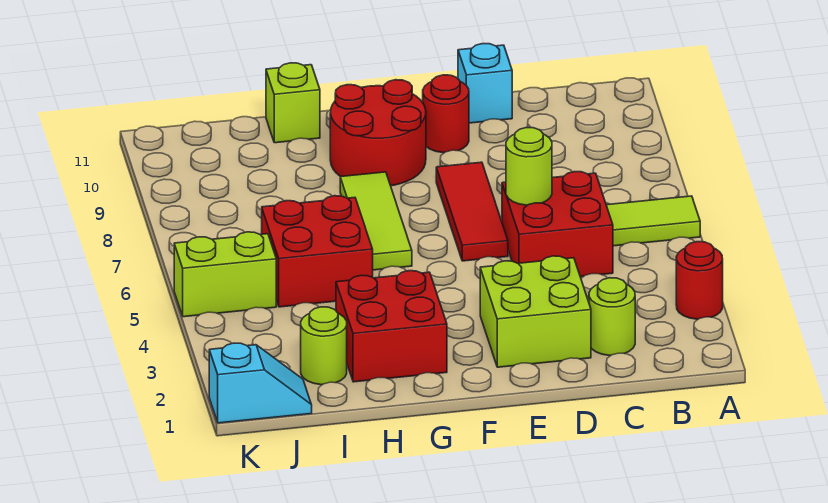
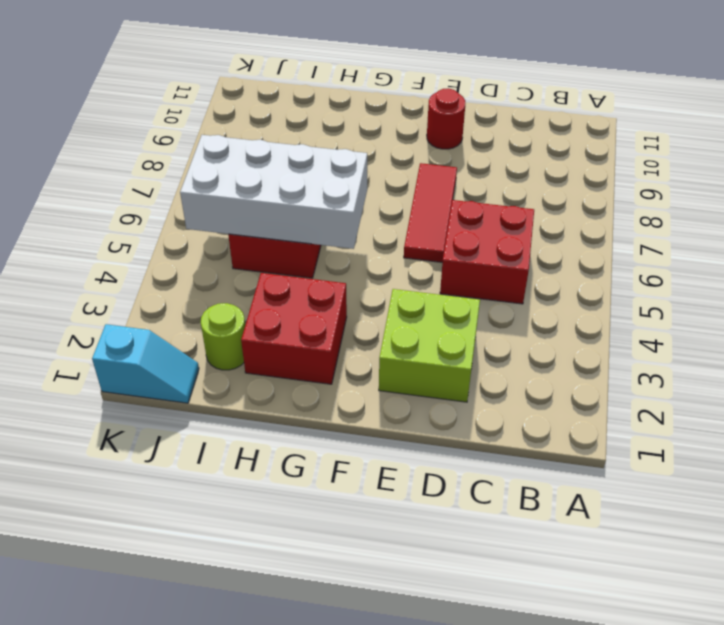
white 2x4 brick [180,135,367,249] -> none
none -> red 1x1 round brick [676,242,723,319]
none -> lime 1x2 tile [606,196,700,246]
none -> lime 1x1 round brick [589,278,635,356]

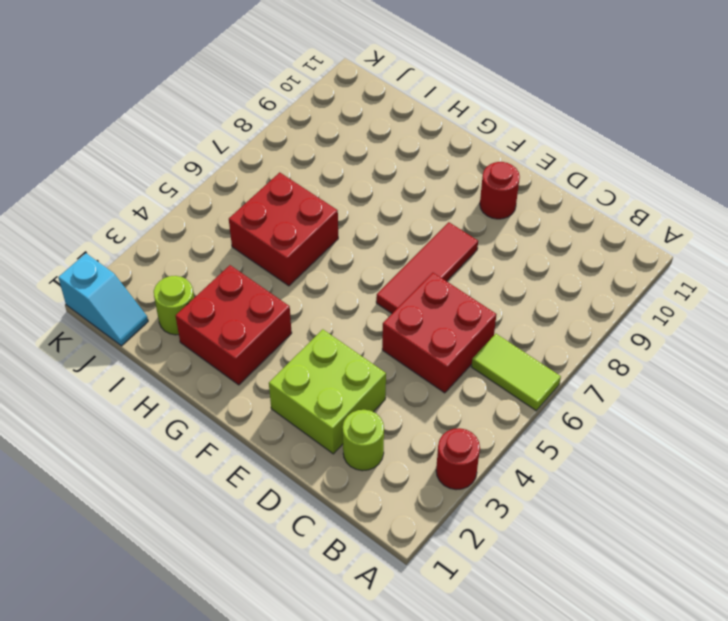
none -> cyan 1x1 brick [458,44,512,123]
none -> red 2x2 round brick [330,80,426,186]
none -> lime 1x3 tile [340,172,412,270]

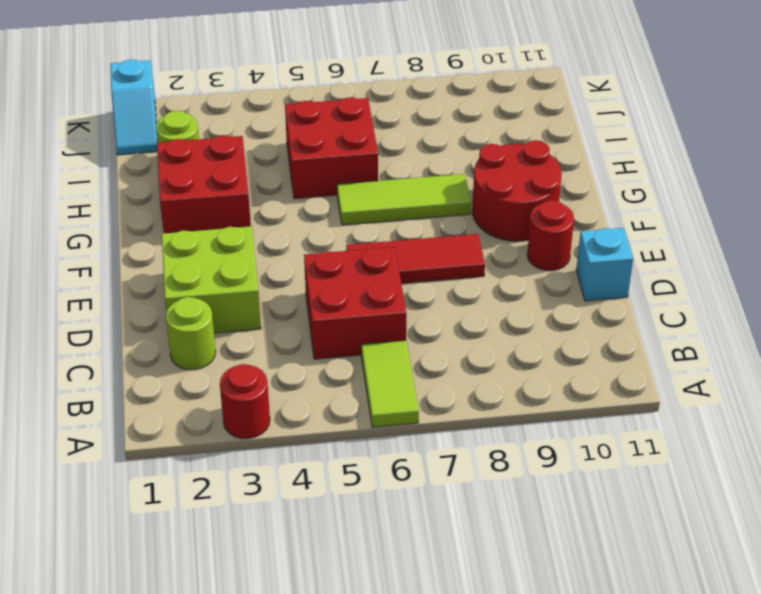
none -> lime 1x1 brick [266,63,320,143]
none -> lime 1x2 brick [174,232,276,317]
none -> lime 1x1 round brick [506,128,552,205]

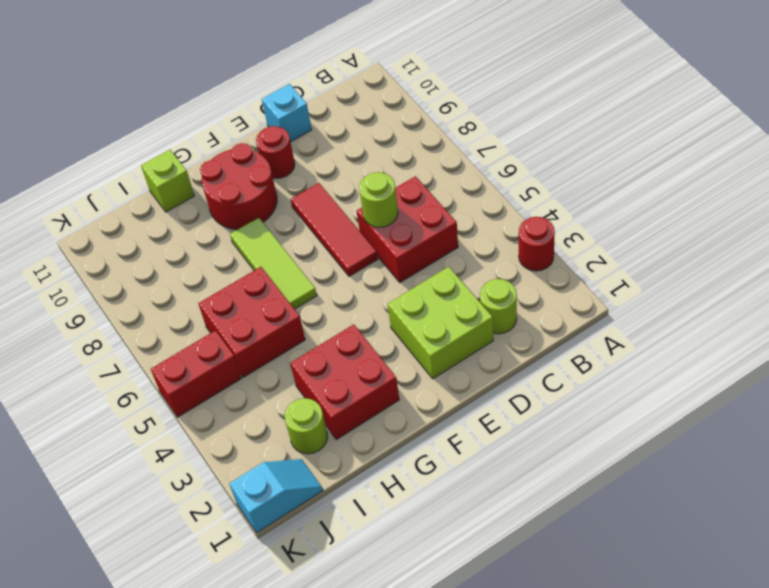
red 1x2 brick [151,330,241,417] -> lime 1x2 brick [174,232,276,317]
none -> lime 1x2 tile [606,196,700,246]

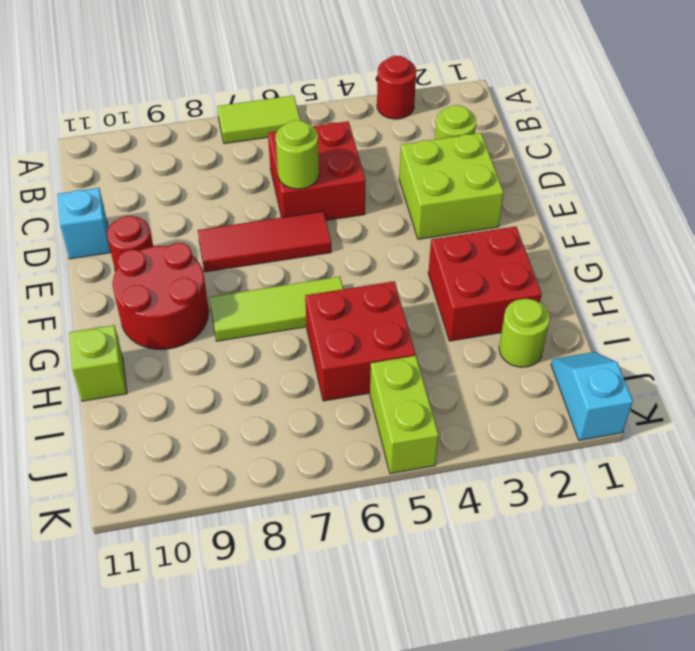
lime 1x2 tile [217,95,300,144] -> lime 1x2 tile turned to [606,196,700,246]

